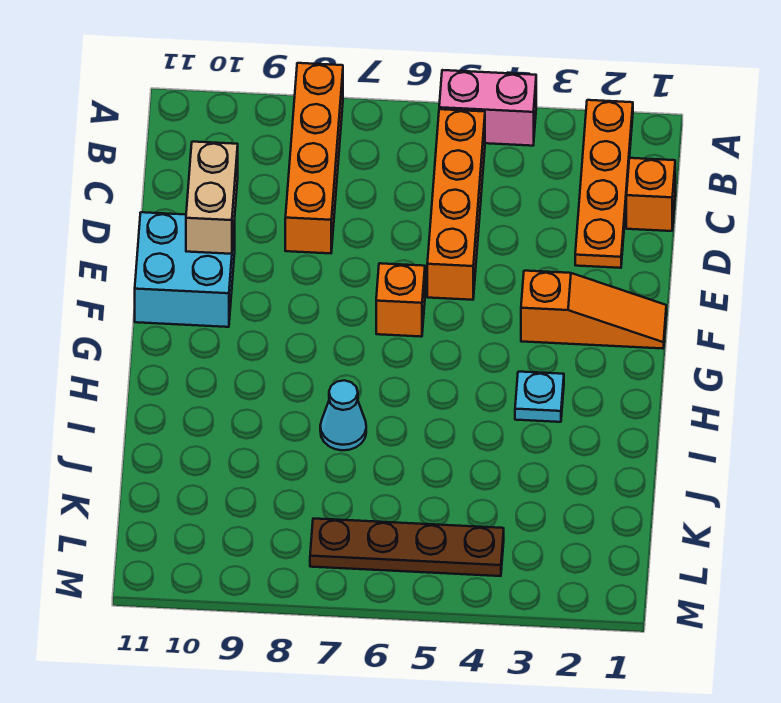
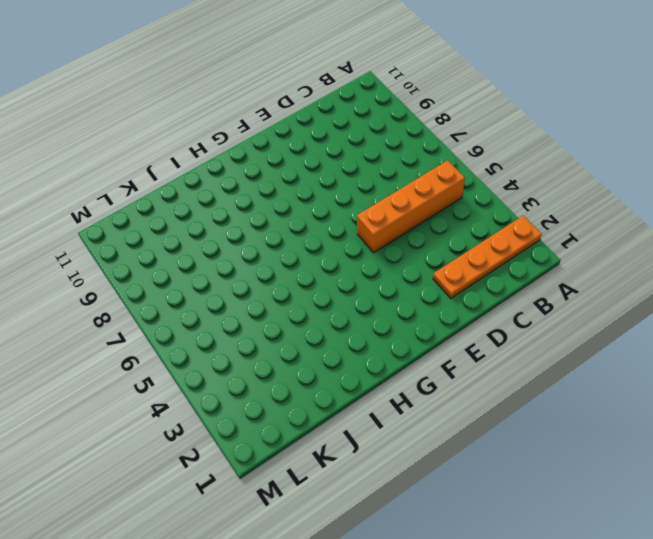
none -> pink 1x2 brick [439,70,536,146]
none -> orange 1x4 brick [285,63,343,253]
none -> orange 1x1 brick [626,158,675,231]

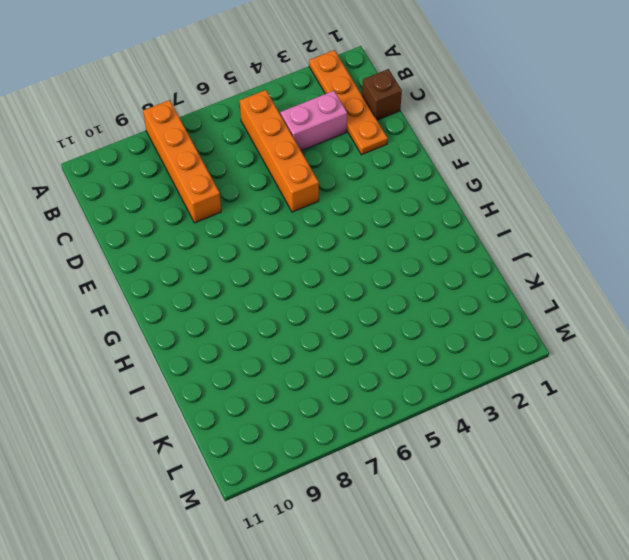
brown 1x1 brick [362,69,402,120] -> orange 1x1 brick [626,158,675,231]
pink 1x2 brick [280,91,347,151] -> pink 1x2 brick moved to [439,70,536,146]
none -> cyan 2x2 brick [135,212,235,327]
none -> orange 1x3 slope [521,271,666,349]
none -> orange 1x1 brick [376,263,425,337]

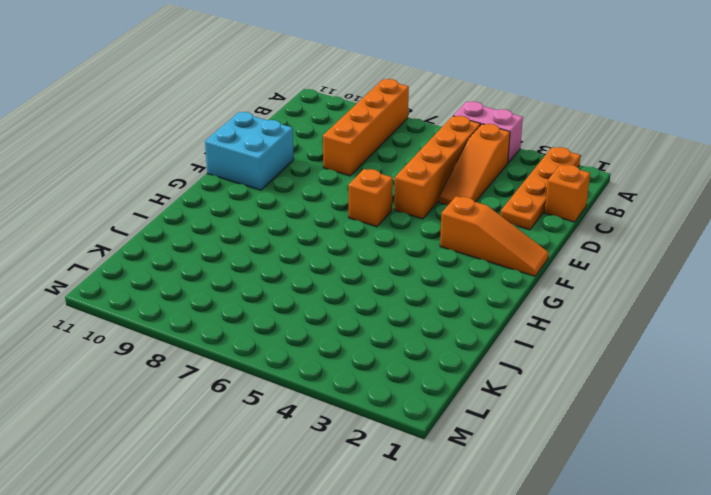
orange 1x3 slope [439,124,510,205] -> none
none -> cyan 1x1 plate [515,372,564,422]
none -> cyan 1x1 cone [320,380,366,450]
none -> brown 1x4 plate [310,518,504,576]

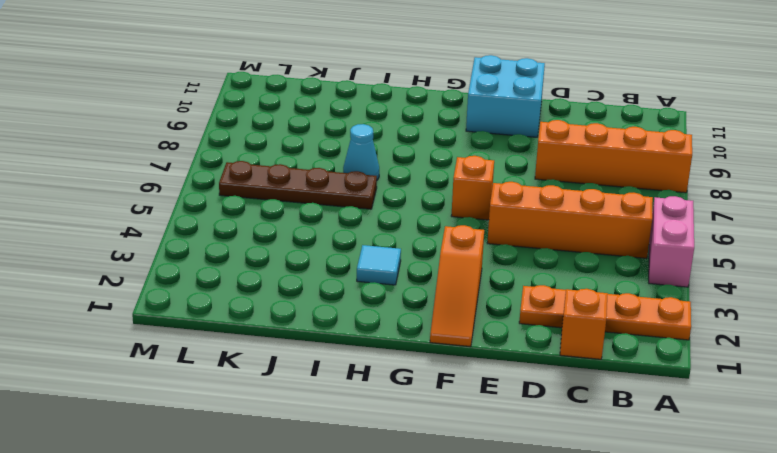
cyan 1x1 tile [357,245,401,285] -> cyan 1x1 plate [515,372,564,422]
brown 1x4 plate [219,161,377,209] -> brown 1x4 plate turned to [310,518,504,576]
none -> tan 1x2 brick [186,142,238,254]

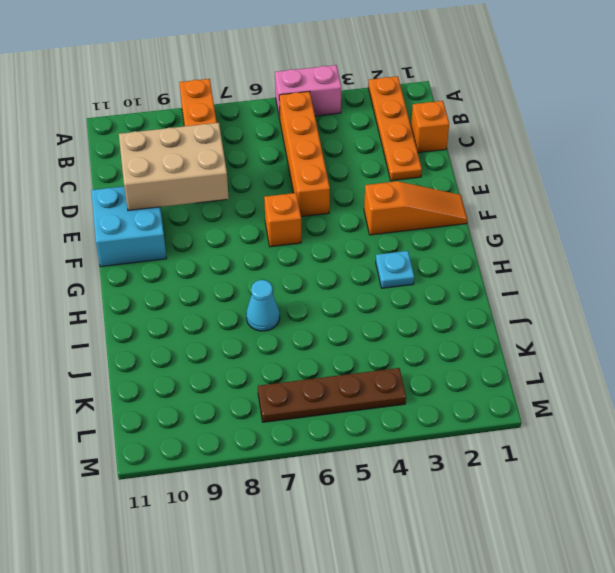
tan 2x3 brick [119,123,229,211] -> tan 1x2 brick [186,142,238,254]

